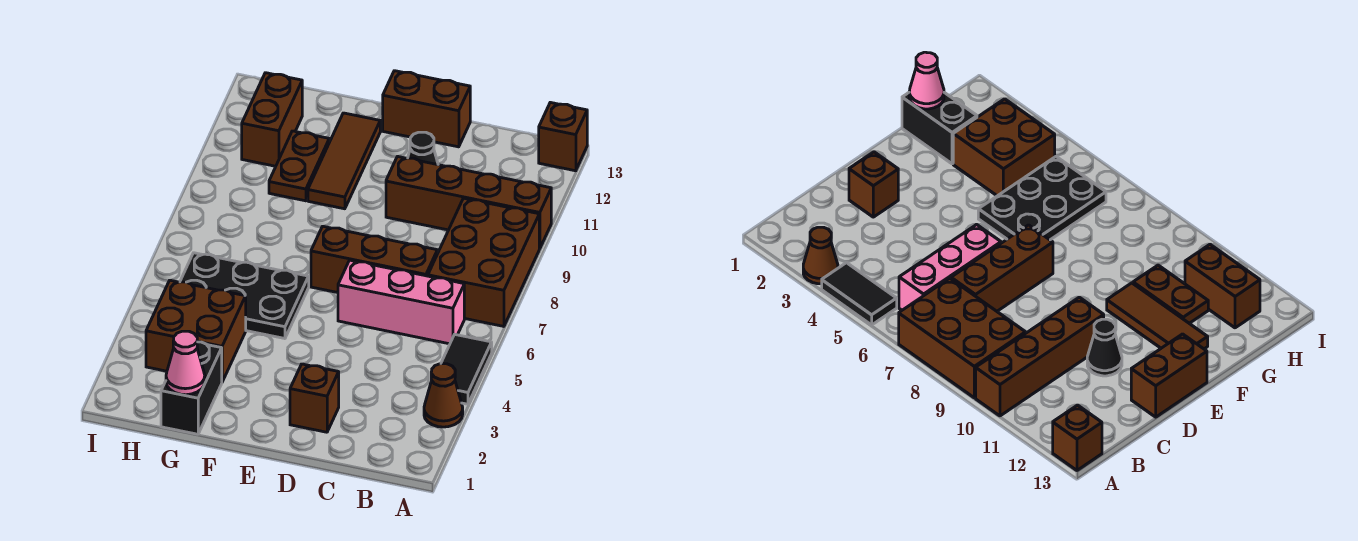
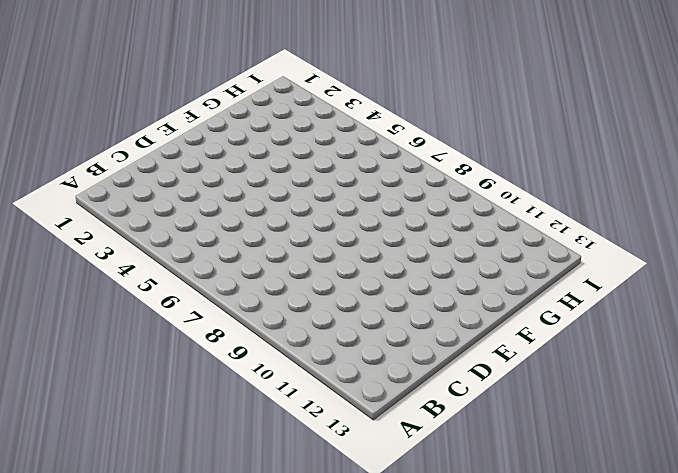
none -> brown 1x1 cone [424,364,463,427]
none -> black 1x2 tile [441,335,492,404]
none -> brown 2x3 brick [428,198,539,326]

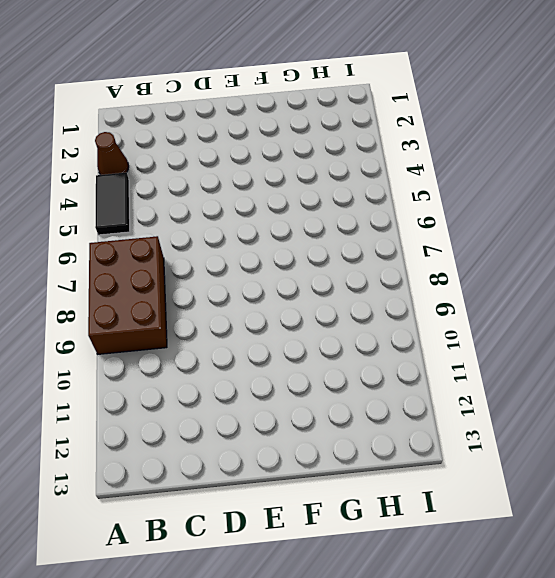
none -> brown 1x4 brick [386,156,551,249]
none -> brown 1x1 brick [539,102,587,171]
none -> pink 1x3 brick [338,260,464,344]

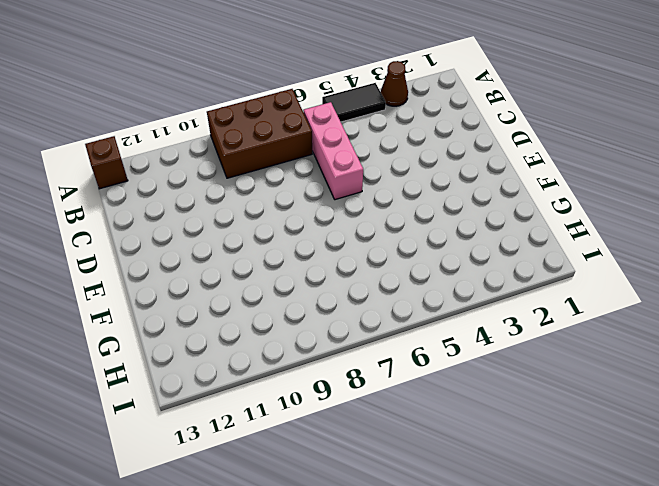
none -> brown 1x4 brick [386,156,551,249]
none -> brown 1x3 brick [311,226,437,293]
none -> brown 1x1 brick [290,364,339,432]

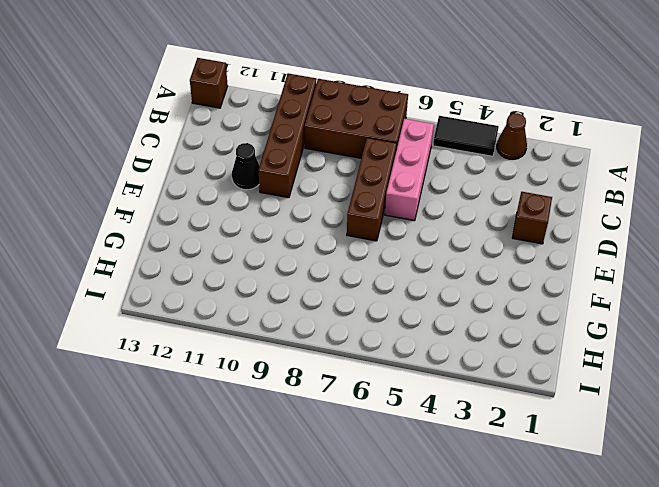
none -> brown 1x2 brick [383,71,470,147]
none -> black 2x3 plate [180,253,309,339]
none -> brown 1x3 tile [308,113,380,209]

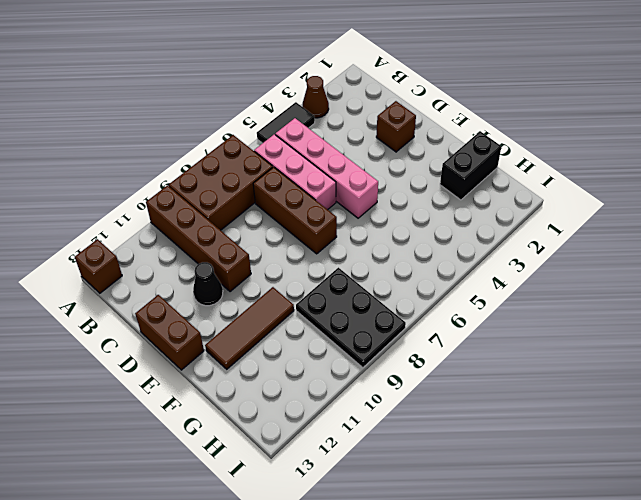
pink 1x4 brick [275,118,378,218] -> none
black 2x3 plate [296,268,406,367] -> black 2x3 plate moved to [180,253,309,339]
none -> brown 2x2 brick [146,280,246,382]
none -> brown 1x2 plate [269,131,329,201]
none -> brown 1x2 brick [242,73,302,166]

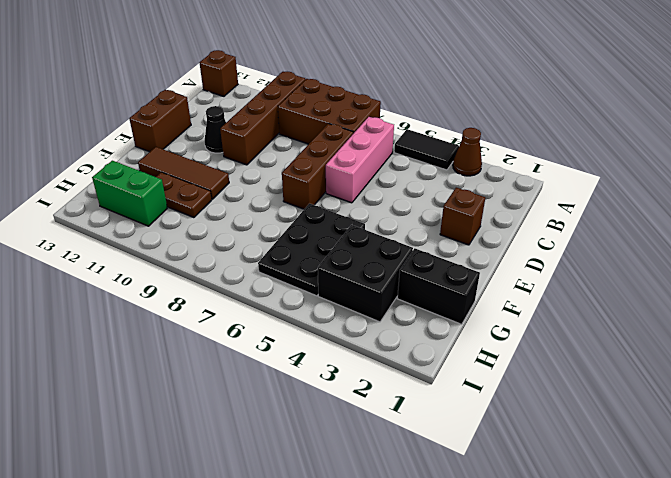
black 2x2 brick [318,225,413,322] -> brown 2x2 brick [146,280,246,382]
green 1x2 brick [92,161,167,226] -> brown 1x2 brick [242,73,302,166]
none -> pink 1x1 cone [166,331,205,395]

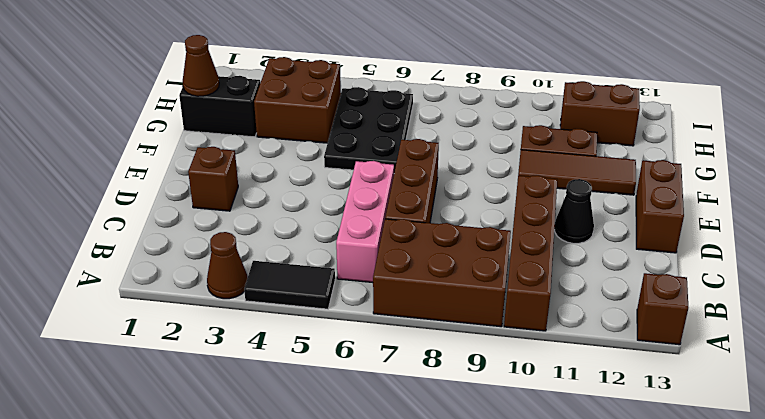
brown 1x1 cone [183,35,219,96] -> pink 1x1 cone [166,331,205,395]

